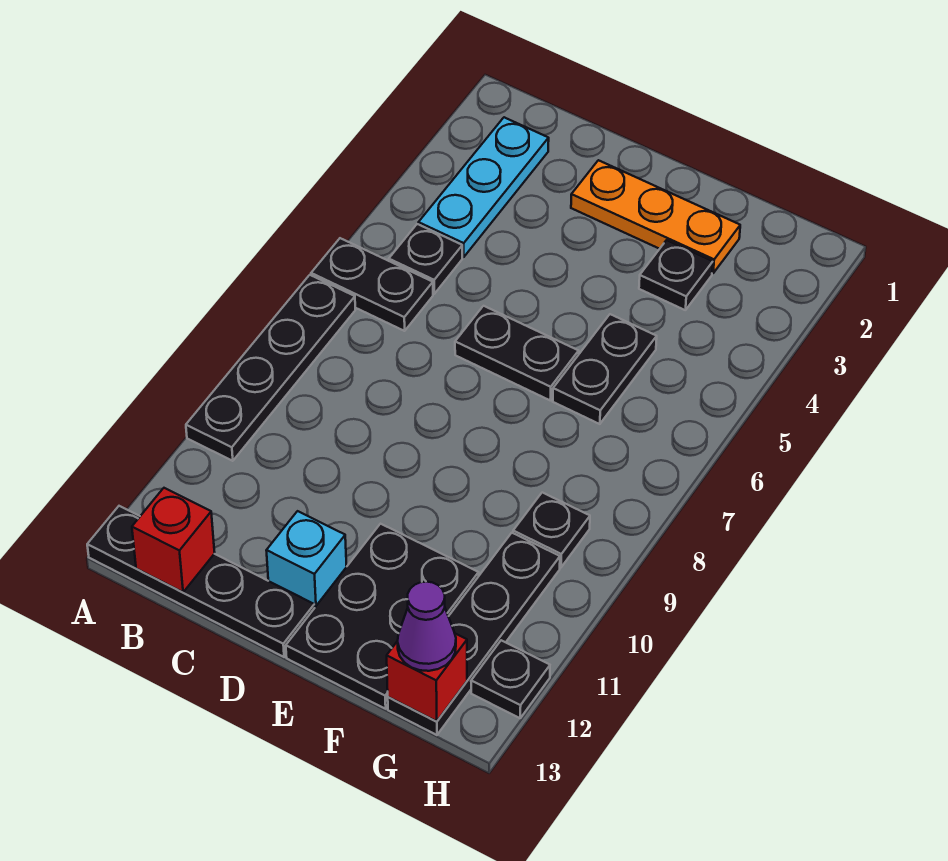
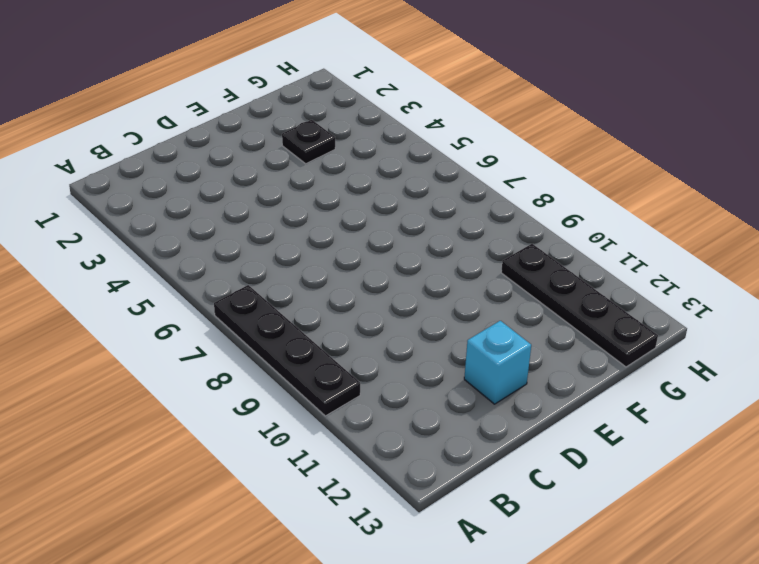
none -> black 1x2 plate [311,238,433,331]
none -> black 1x4 plate [87,506,314,657]
none -> cyan 1x3 plate [418,117,549,257]

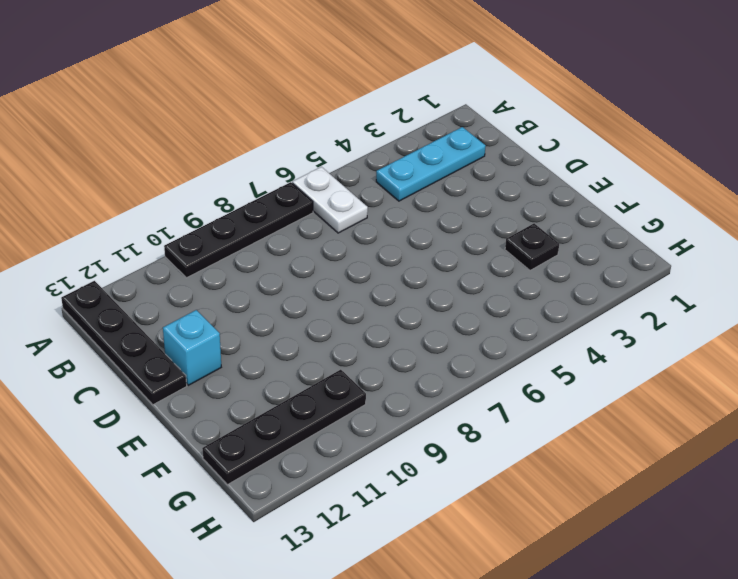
white 1x2 plate [292,167,368,233] -> black 1x2 plate [311,238,433,331]
none -> black 1x1 plate [389,224,462,294]
none -> orange 1x3 plate [571,160,740,273]
none -> black 1x2 plate [455,306,579,400]

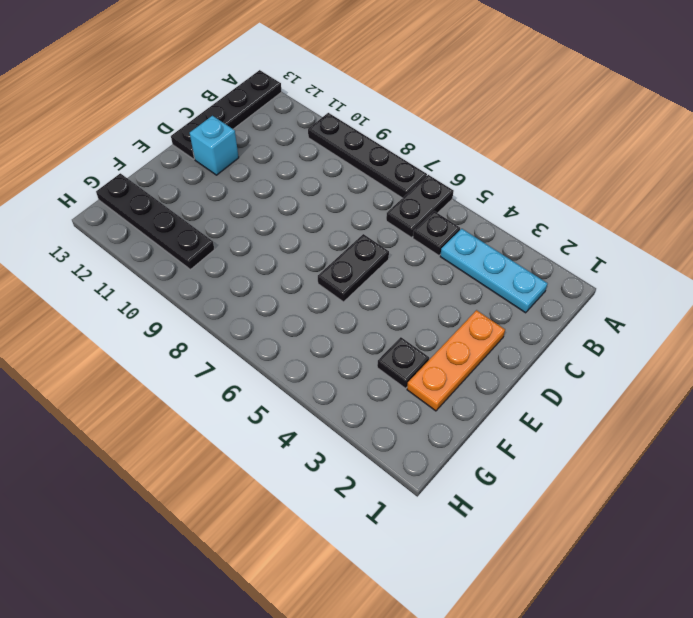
none -> black 2x3 plate [286,524,479,709]
none -> black 1x2 plate [553,314,657,424]
none -> black 1x1 plate [513,493,590,567]

